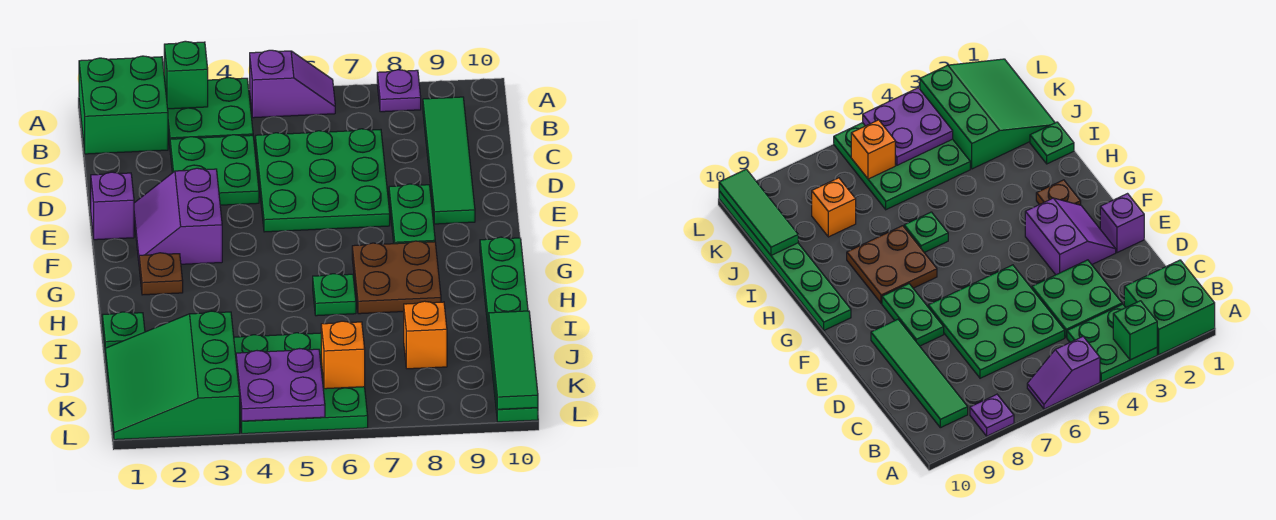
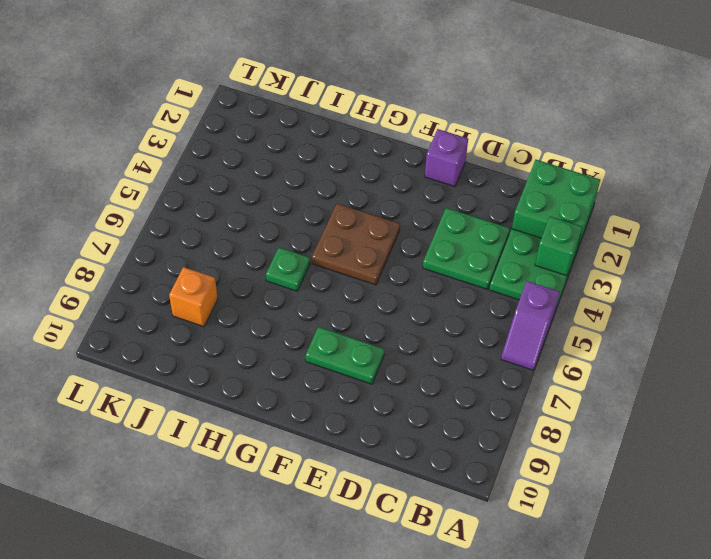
brown 2x2 plate [312,204,400,285] -> brown 2x2 plate moved to [352,241,441,314]
none -> purple 1x1 plate [377,70,421,112]
none -> green 1x4 tile [423,97,475,224]
none -> green 3x3 plate [255,129,390,232]

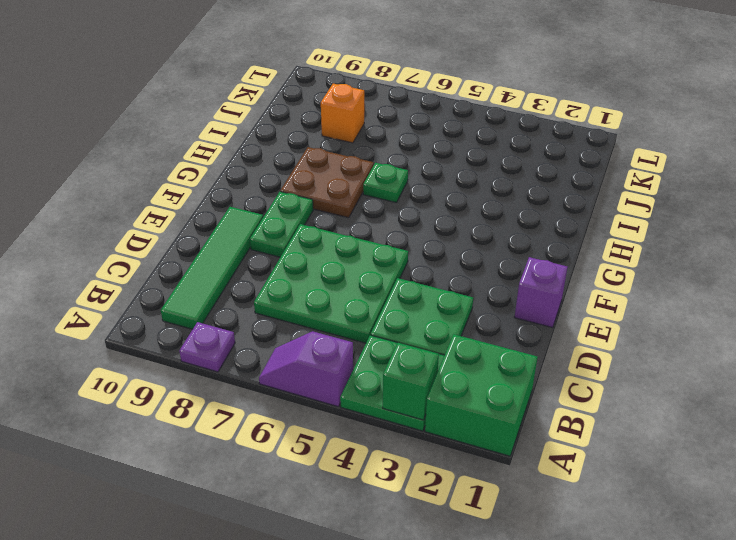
none -> purple 2x2 slope [134,168,222,264]
none -> brown 1x1 plate [139,253,183,295]
none -> green 1x6 plate [480,237,538,422]

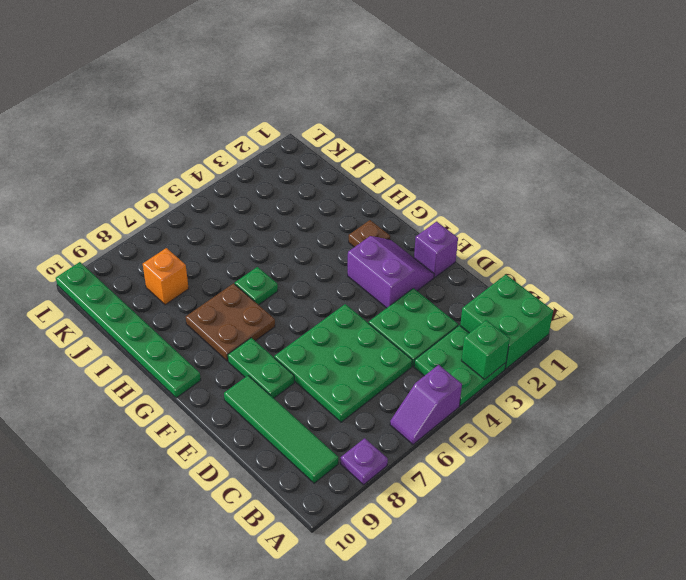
none -> green 1x1 plate [102,312,145,348]
none -> green 3x3 slope [105,311,240,440]
none -> green 3x3 plate [234,333,368,434]

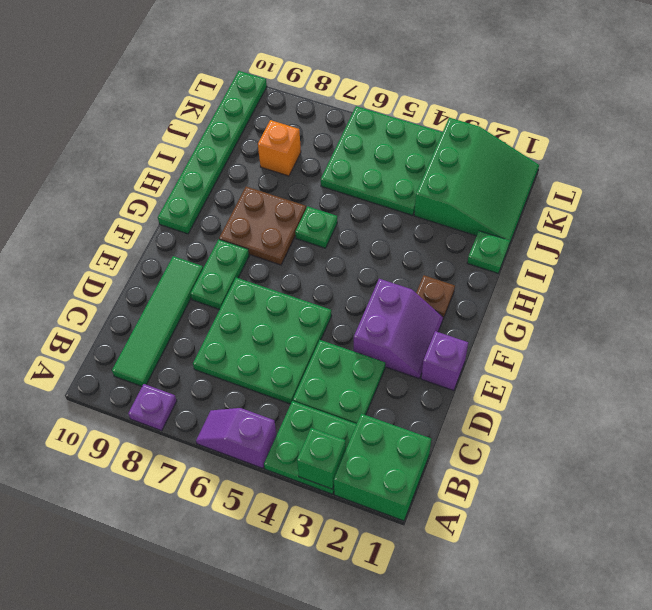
none -> green 1x3 tile [489,311,538,409]
none -> purple 2x2 plate [236,349,325,421]
none -> orange 1x1 brick [321,321,365,389]

